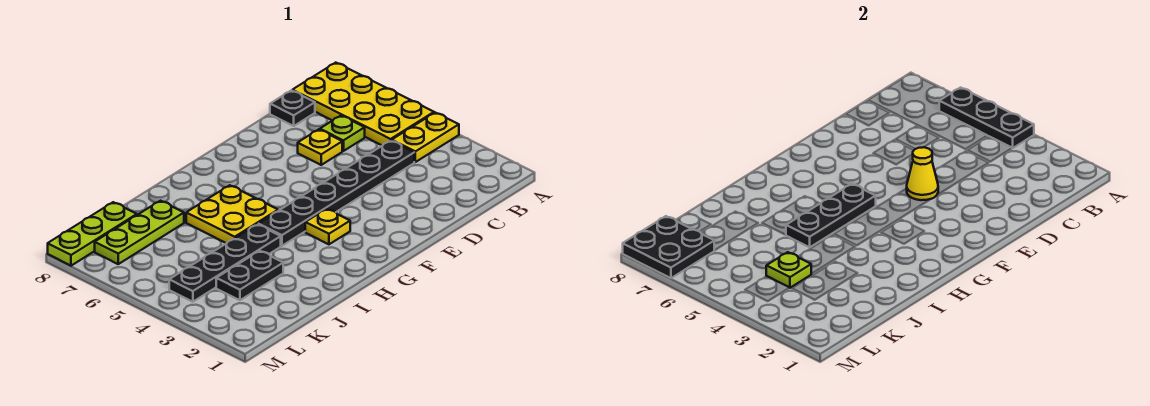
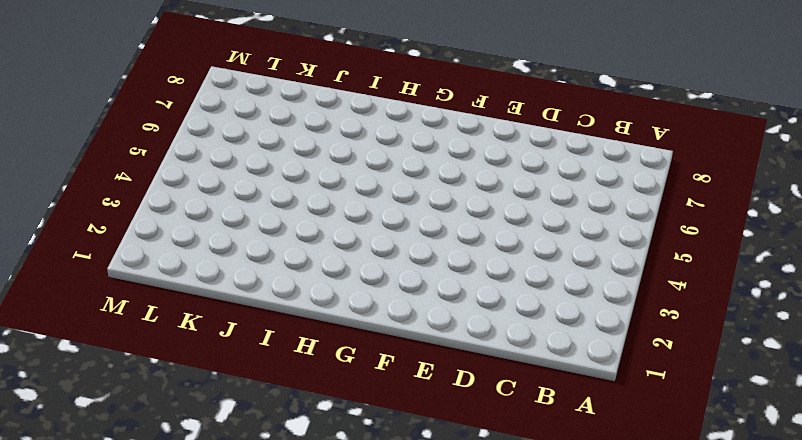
none -> yellow 1x2 plate [392,113,459,162]
none -> yellow 2x4 plate [292,63,434,146]
none -> black 1x6 plate [258,141,414,246]

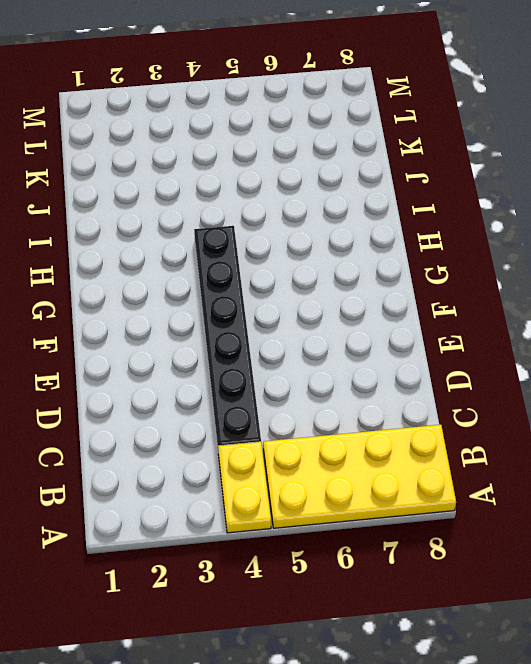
none -> lime 1x1 plate [320,116,365,151]
none -> black 1x1 plate [270,90,315,126]
none -> yellow 1x1 plate [298,129,342,165]

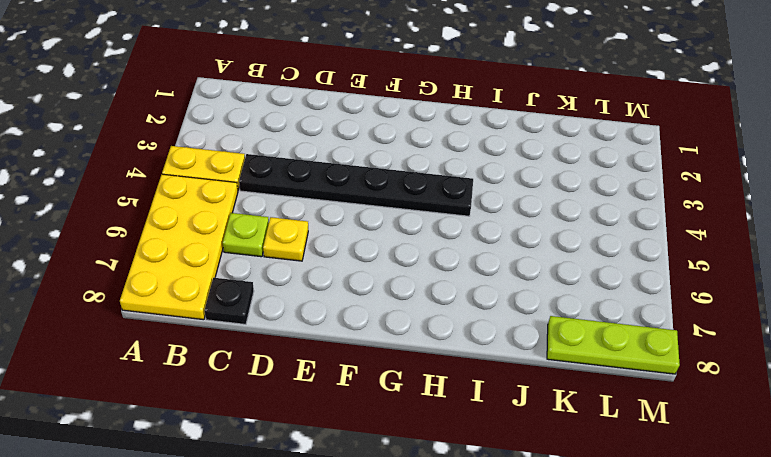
none -> yellow 1x1 plate [305,209,350,244]
none -> yellow 2x2 plate [186,185,278,243]
none -> black 1x4 plate [169,224,281,302]

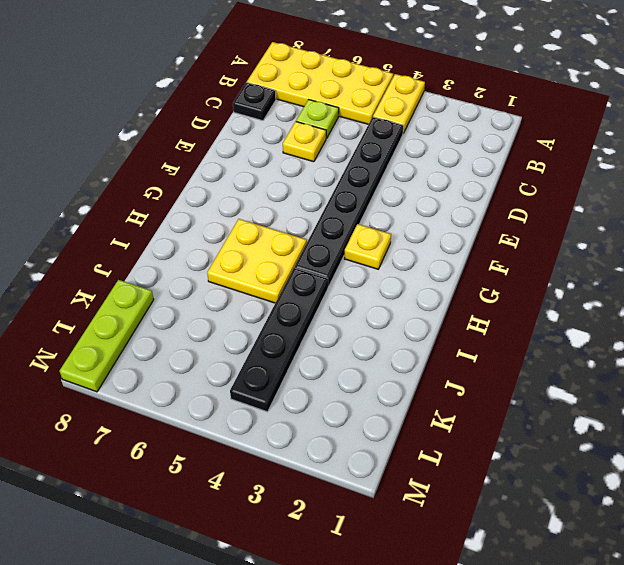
none -> black 1x2 plate [216,251,283,300]
none -> lime 1x3 plate [95,201,184,264]
none -> black 1x3 plate [939,88,1034,148]

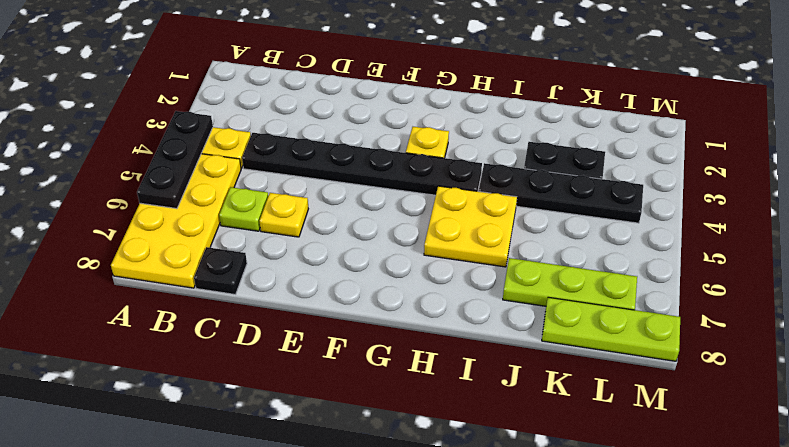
none -> yellow 1x1 cone [907,147,938,200]
none -> black 1x3 plate [786,184,876,247]
none -> lime 1x1 plate [766,252,811,288]

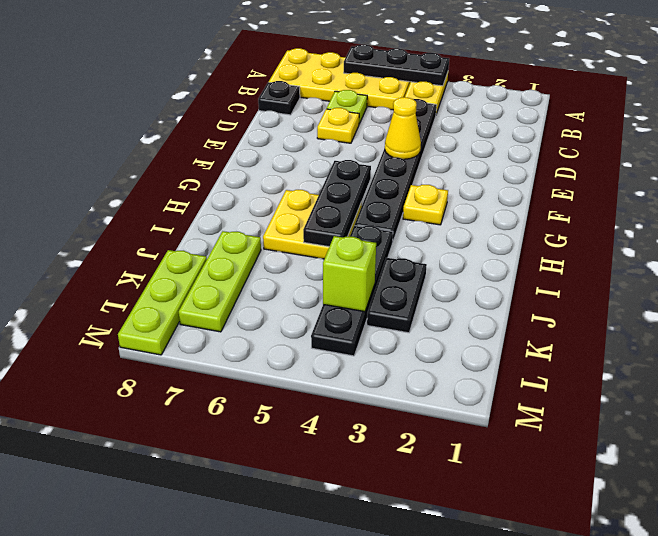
lime 1x1 brick [323,236,376,312] -> lime 1x1 plate [766,252,811,288]
none -> black 2x2 plate [623,216,714,278]

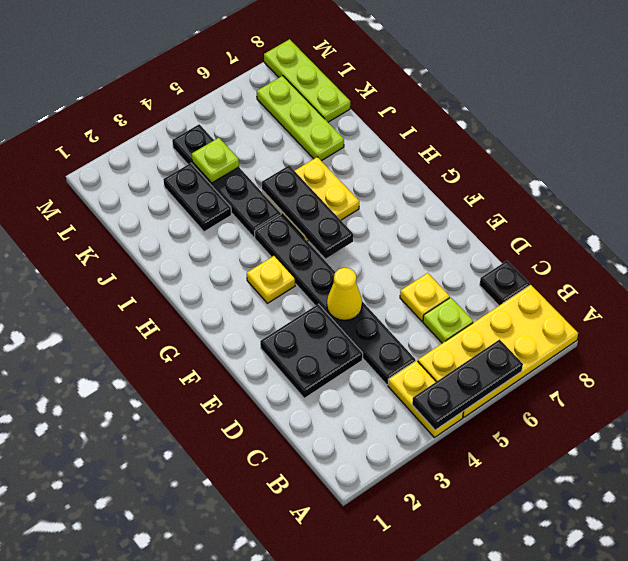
black 2x2 plate [260,304,363,398] -> black 2x2 plate moved to [623,216,714,278]

